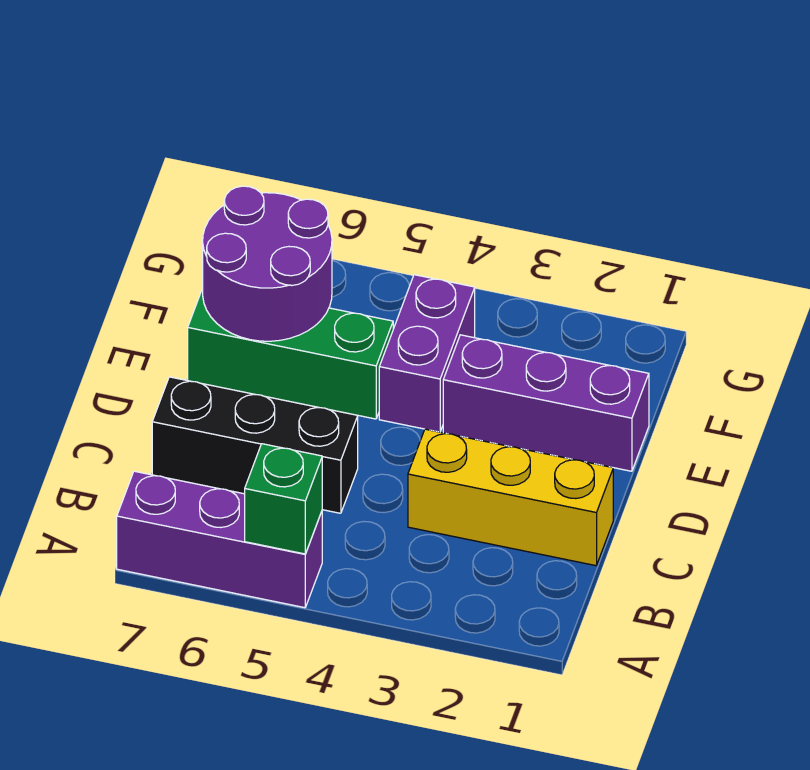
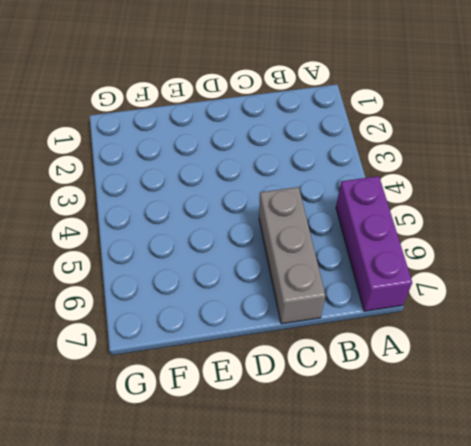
grey 1x3 brick [259,187,326,324] -> black 1x3 brick [152,377,358,513]
none -> yellow 1x3 brick [408,429,613,566]
none -> purple 1x3 brick [443,335,649,471]

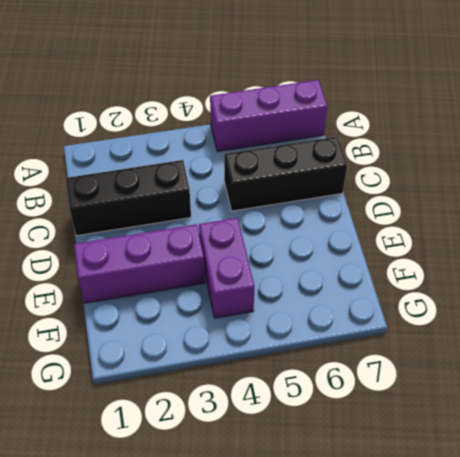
black 1x3 brick [66,160,191,236] -> yellow 1x3 brick [408,429,613,566]
none -> green 1x3 brick [188,288,393,419]
none -> green 1x1 brick [245,444,322,554]

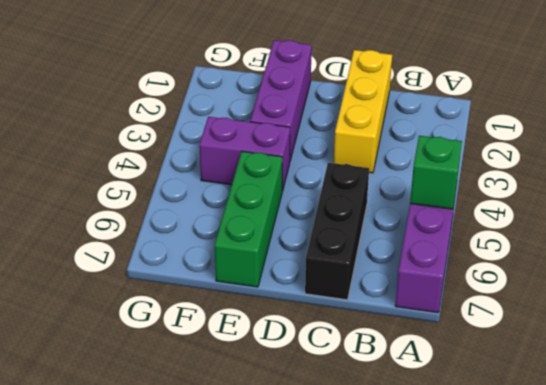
none -> purple 2x2 round brick [203,186,332,341]

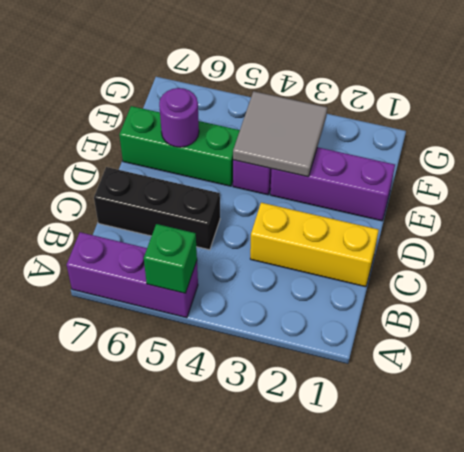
grey 2x2 tile [233,91,327,177] -> none
purple 1x1 round brick [159,88,199,147] -> purple 2x2 round brick [203,186,332,341]

